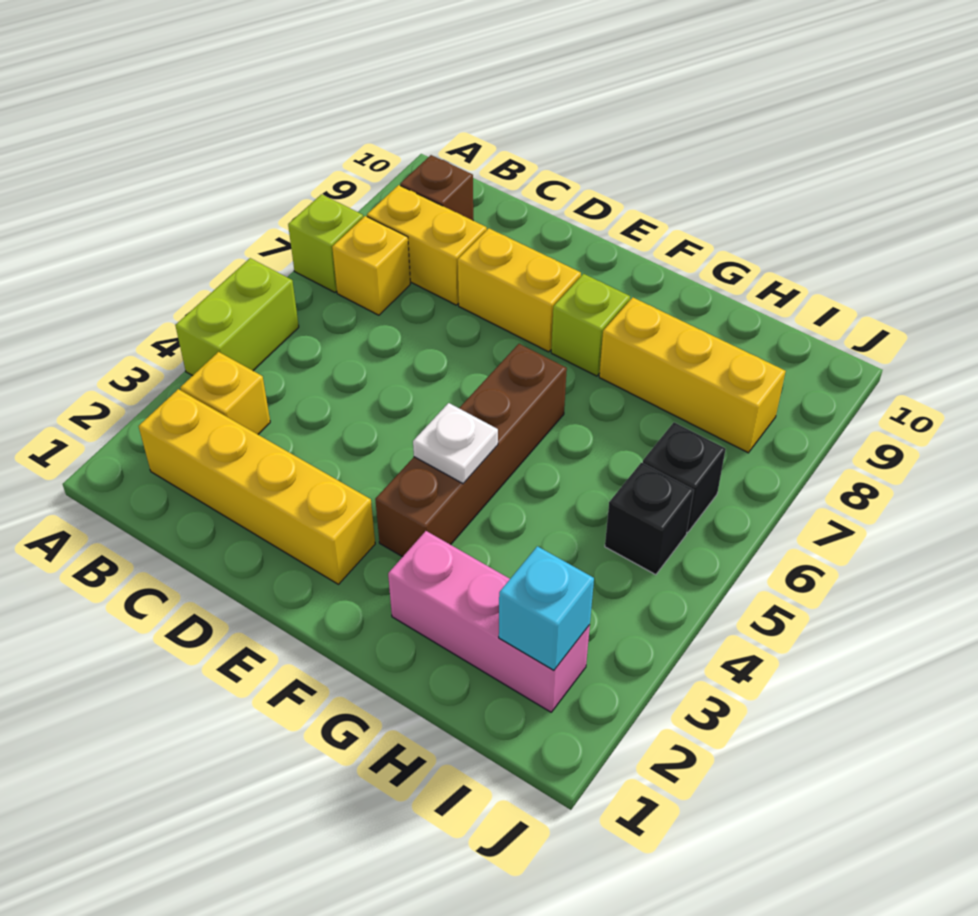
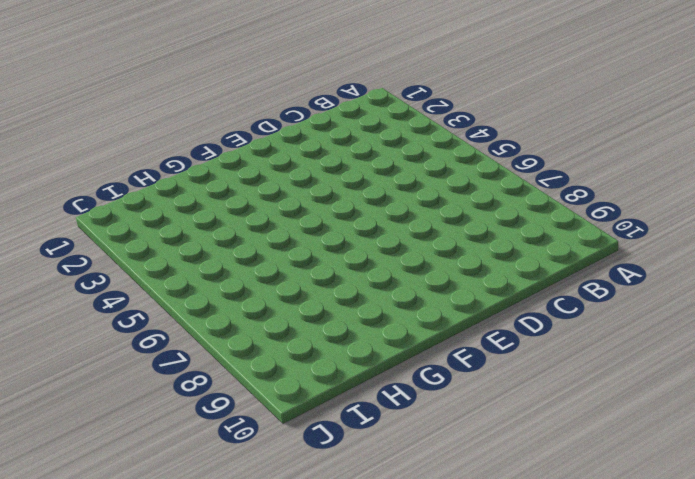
none -> lime 1x2 brick [175,258,299,376]
none -> lime 1x1 brick [288,194,363,292]
none -> yellow 1x4 brick [139,389,375,584]

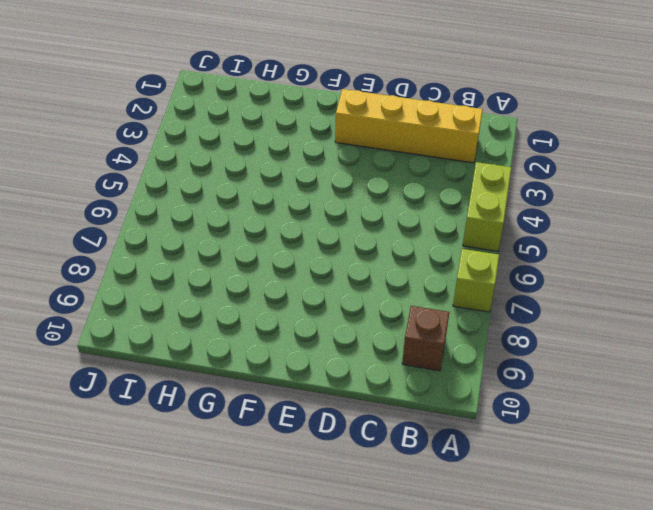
none -> yellow 1x1 brick [180,352,270,434]
none -> yellow 1x1 brick [332,216,410,315]
none -> yellow 1x2 brick [367,185,487,305]

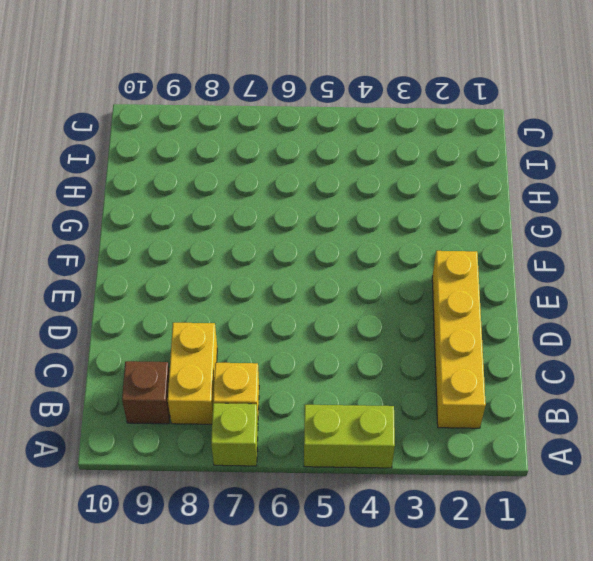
none -> yellow 1x1 brick [180,352,270,434]
none -> yellow 1x2 brick [458,228,581,352]
none -> brown 1x4 brick [375,344,567,557]

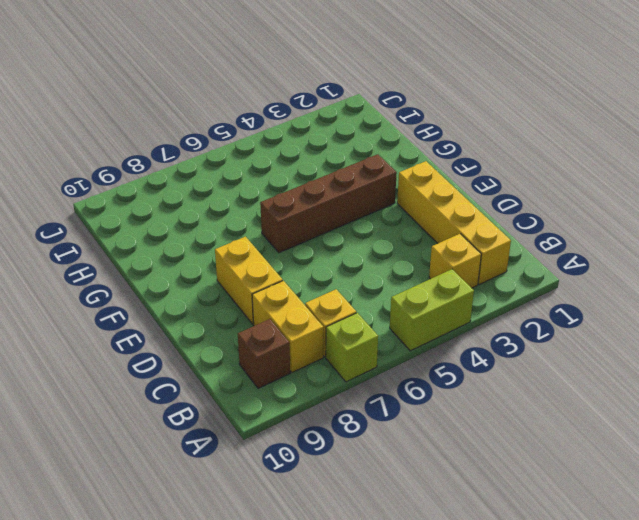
none -> lime 1x1 brick [551,274,630,376]
none -> pink 1x3 brick [388,531,590,712]
none -> yellow 1x3 brick [599,298,786,453]

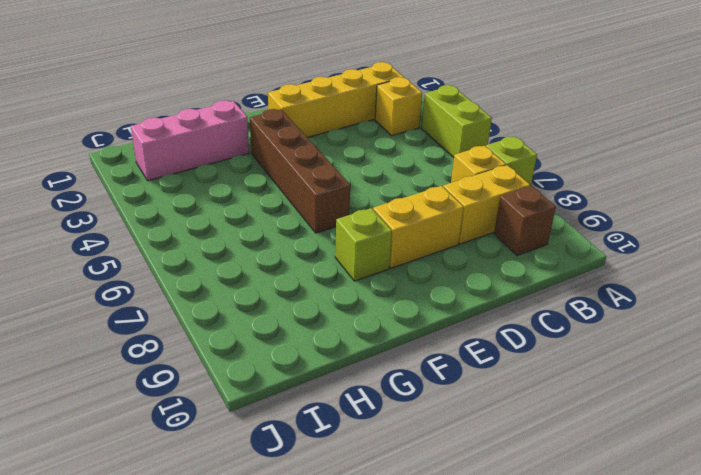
none -> yellow 1x3 brick [599,298,786,453]
none -> black 1x1 brick [605,463,694,575]
none -> black 1x1 brick [643,422,726,532]

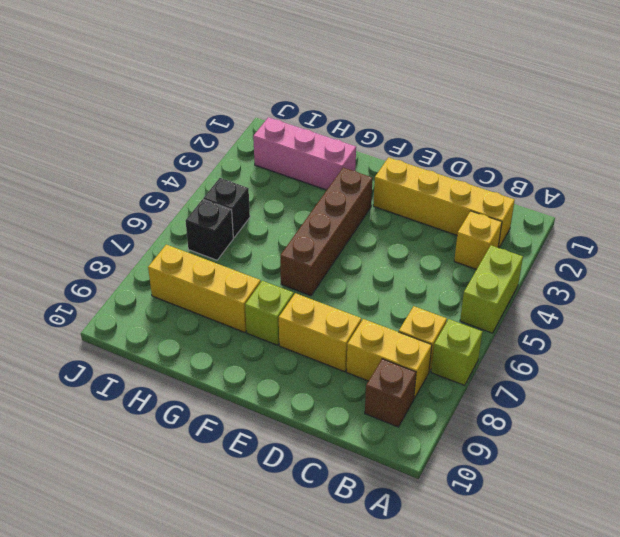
none -> white 1x1 plate [413,403,498,483]
none -> cyan 1x1 brick [499,546,594,670]

